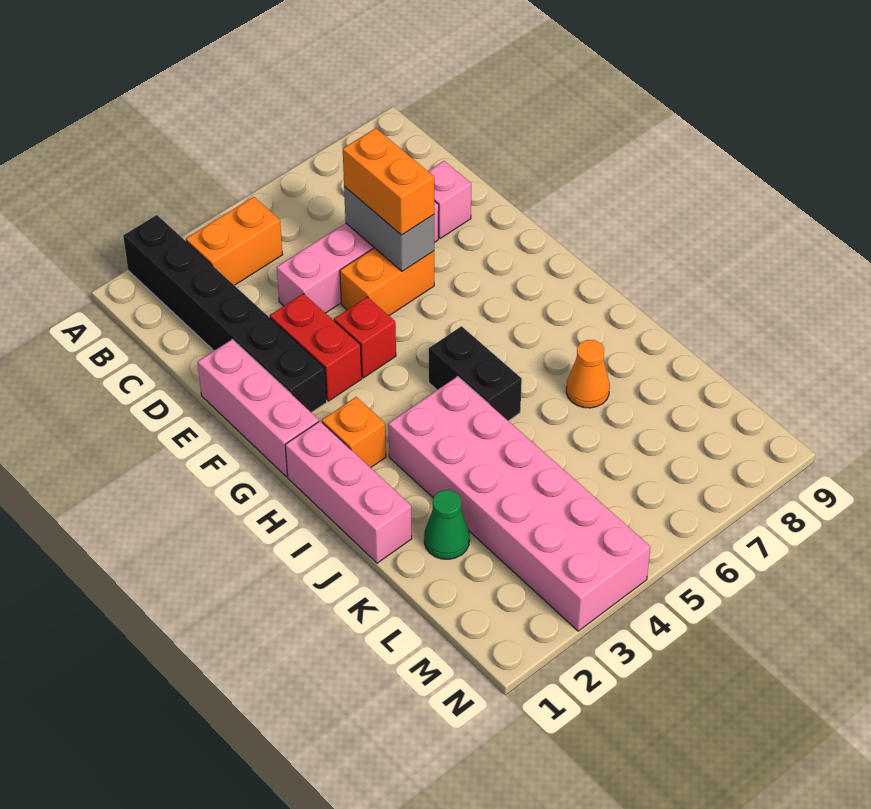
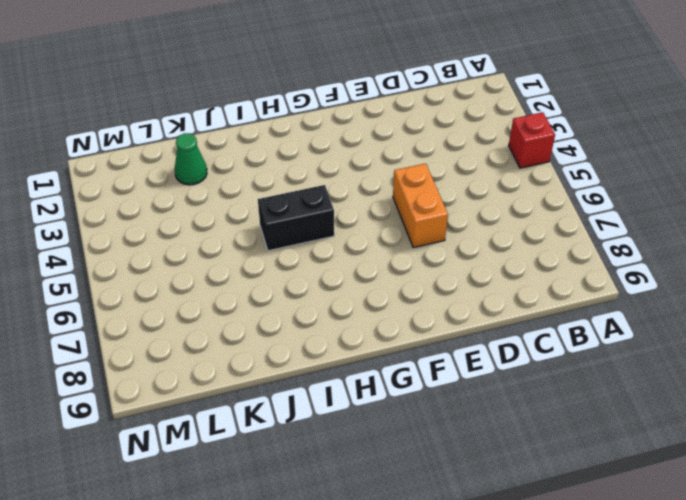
red 1x1 brick [509,112,555,168] -> red 1x1 brick moved to [334,297,396,378]
none -> black 1x6 brick [123,215,327,413]
none -> orange 1x2 brick [186,197,283,285]
none -> pink 1x4 brick [277,201,439,313]

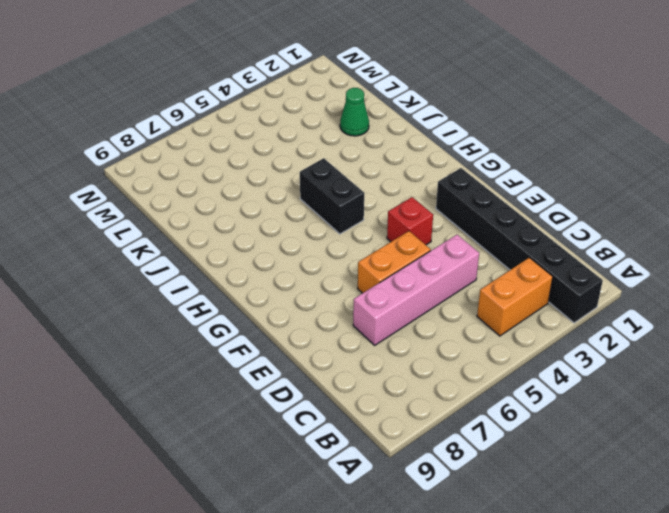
none -> pink 1x1 brick [428,161,471,239]
none -> pink 1x3 brick [198,340,319,477]
none -> red 1x2 brick [270,294,362,401]

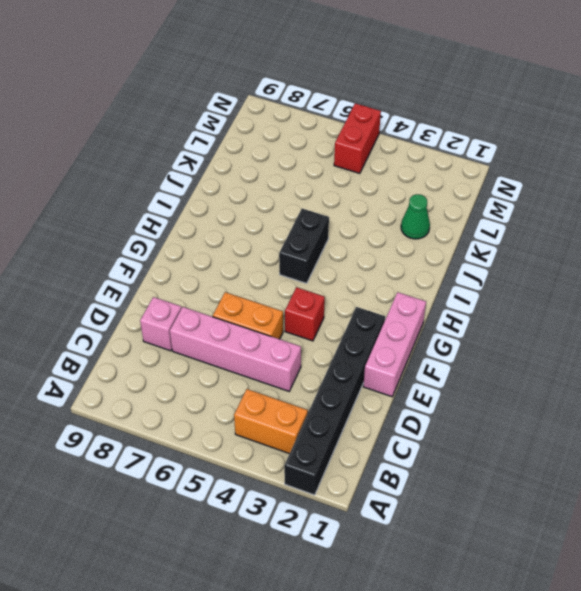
red 1x2 brick [334,103,381,173] -> red 1x2 brick moved to [270,294,362,401]
none -> pink 1x3 brick [285,421,412,563]
none -> orange 1x1 brick [322,397,386,468]
none -> pink 2x6 brick [388,376,650,631]

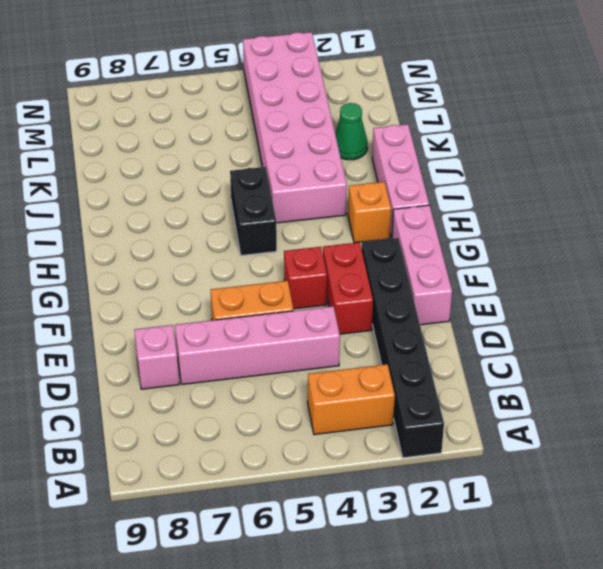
none -> orange 1x1 cone [566,340,610,408]
none -> grey 1x2 brick [344,187,434,271]
none -> orange 1x2 brick [343,128,434,235]

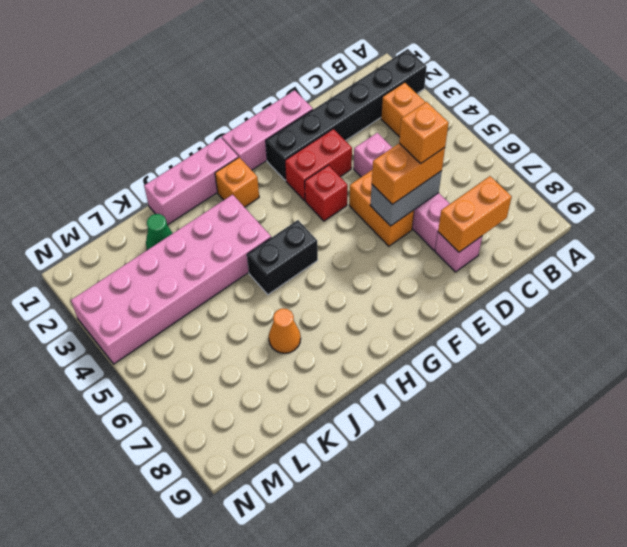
orange 1x2 brick [438,176,512,252] -> none
orange 1x1 brick [399,102,449,164] -> none

